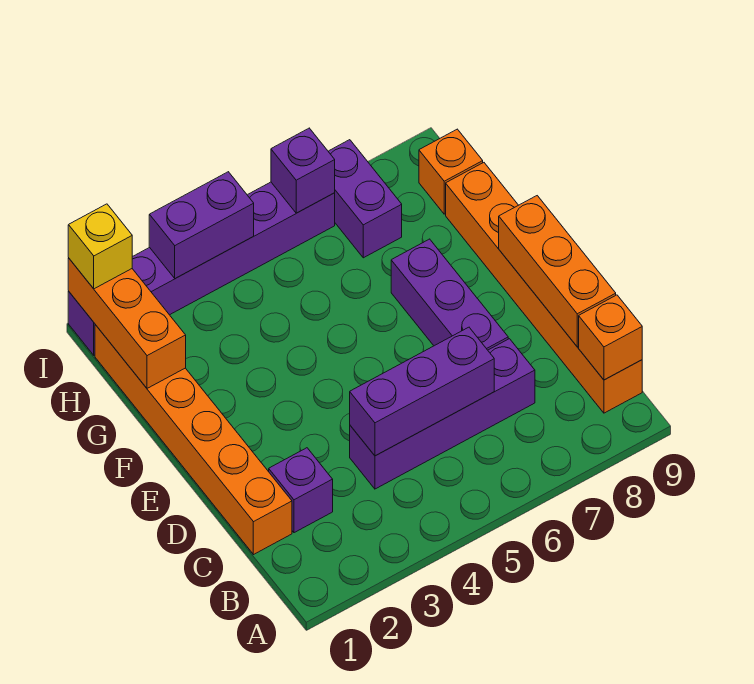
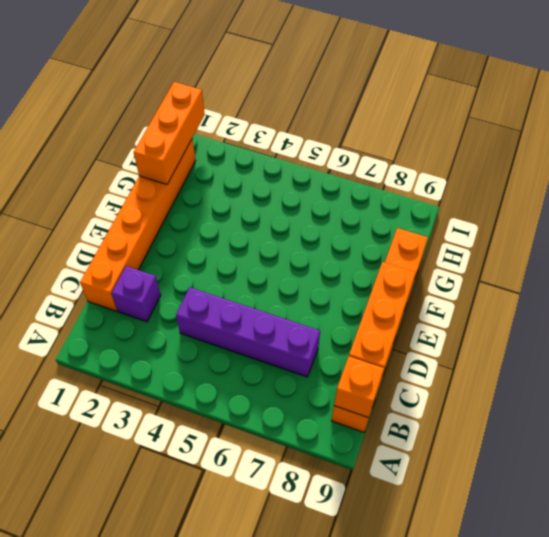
none -> purple 1x3 brick [391,239,508,350]
none -> purple 1x2 brick [328,140,402,258]
none -> orange 1x1 brick [419,129,483,214]

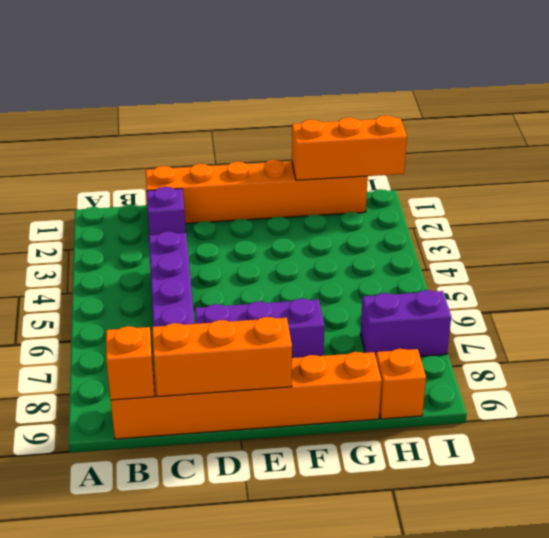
none -> purple 1x6 brick [68,182,335,355]
none -> purple 1x3 brick [350,327,494,456]
none -> purple 1x2 brick [149,172,254,279]

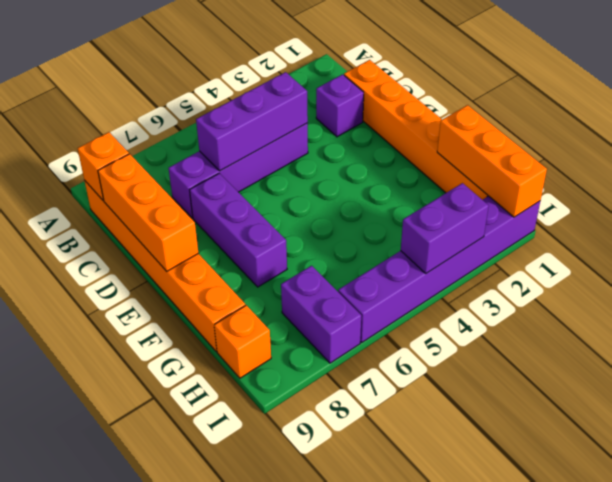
none -> purple 1x1 brick [271,128,335,213]
none -> yellow 1x1 brick [68,204,132,289]

